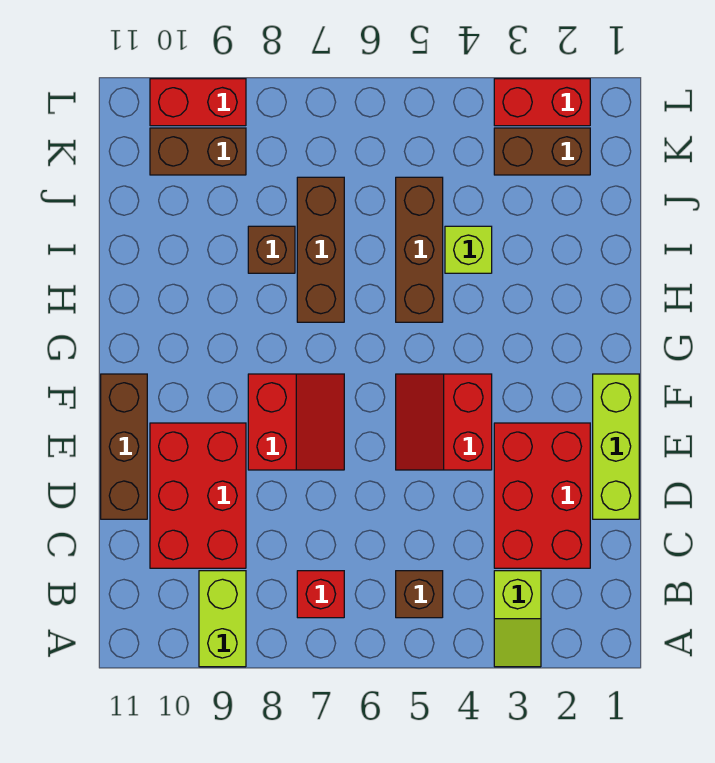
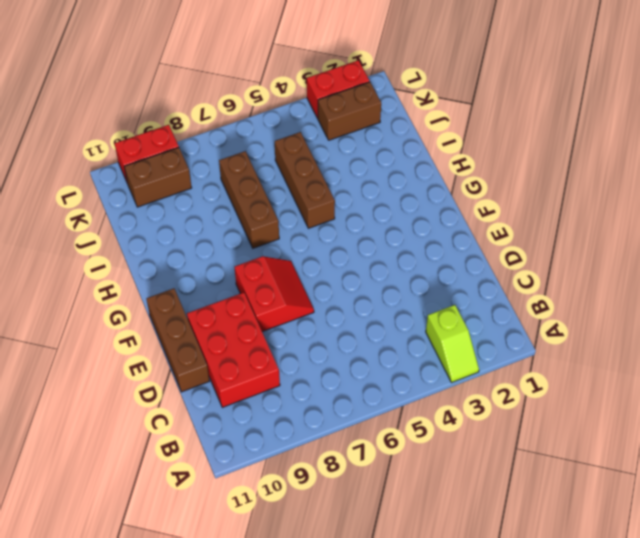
none -> lime 1x2 brick [199,571,246,667]
none -> brown 1x1 brick [396,571,443,618]
none -> red 1x1 brick [297,571,344,618]

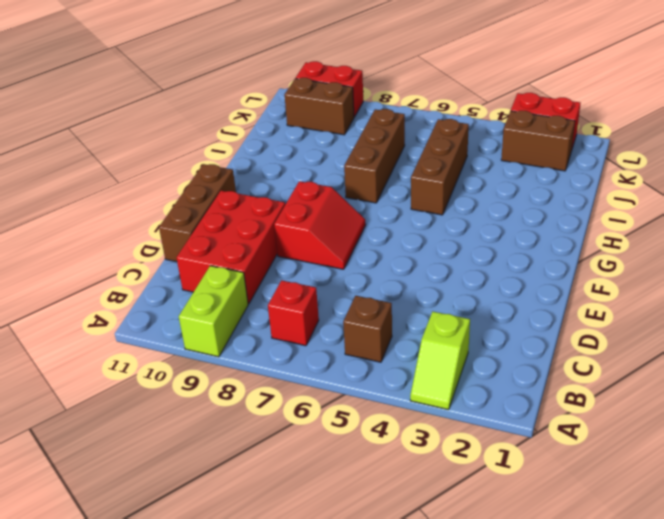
none -> red 2x3 brick [494,423,590,568]
none -> lime 1x3 brick [593,374,639,519]
none -> red 2x2 slope [396,374,492,470]

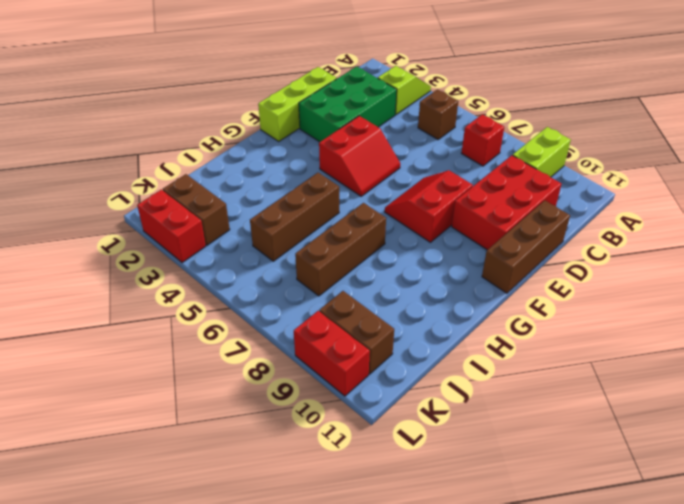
green 2x3 brick [299,66,397,142] -> red 2x3 brick [494,423,590,568]
none -> lime 1x1 brick [445,226,492,273]
none -> brown 1x1 brick [248,226,295,273]

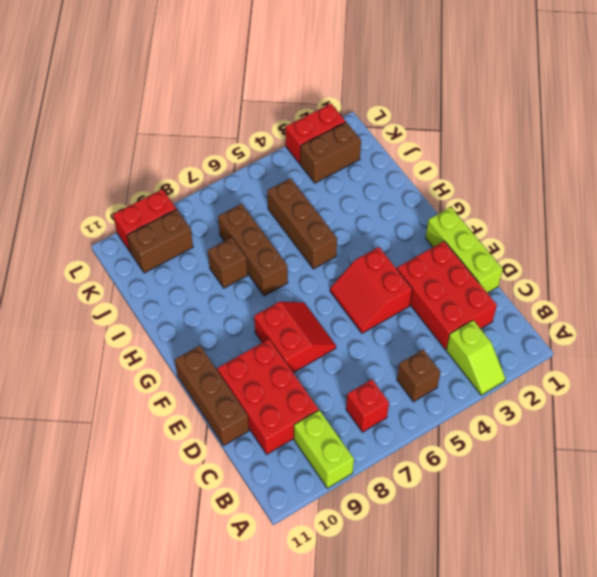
none -> lime 1x1 brick [445,226,492,273]

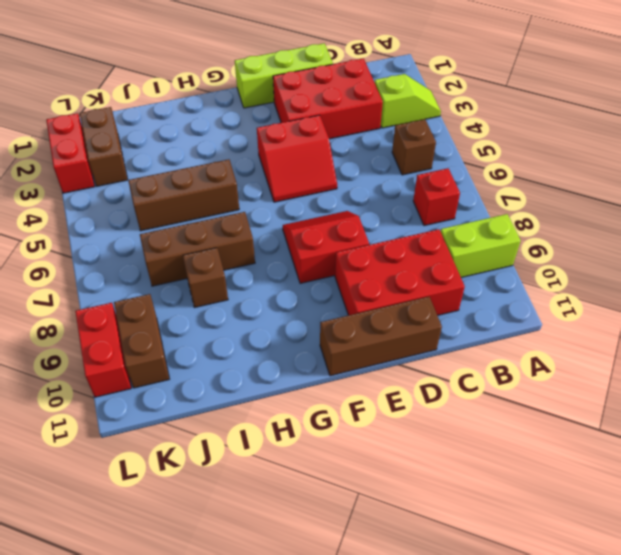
none -> lime 1x1 brick [445,226,492,273]

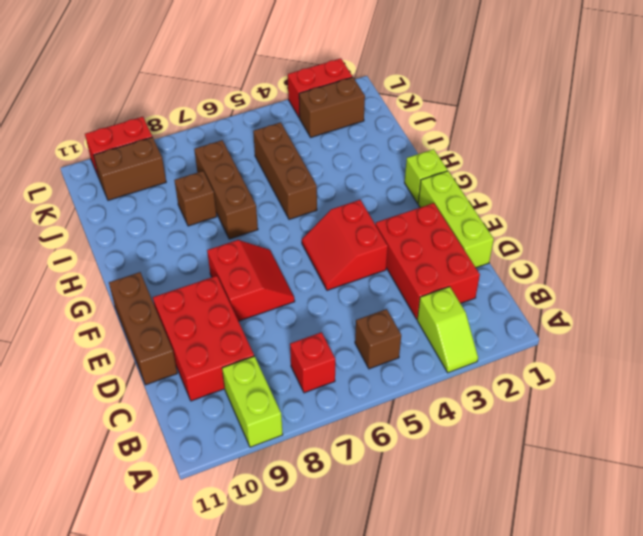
lime 1x1 brick [405,149,448,203] -> lime 1x1 brick moved to [445,226,492,273]

